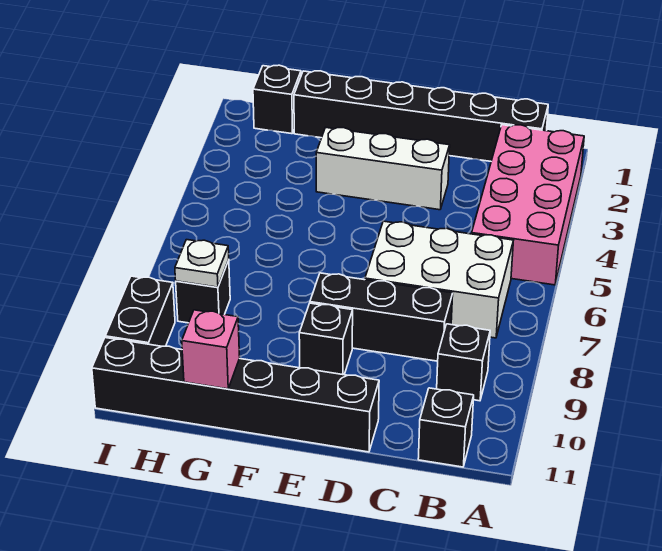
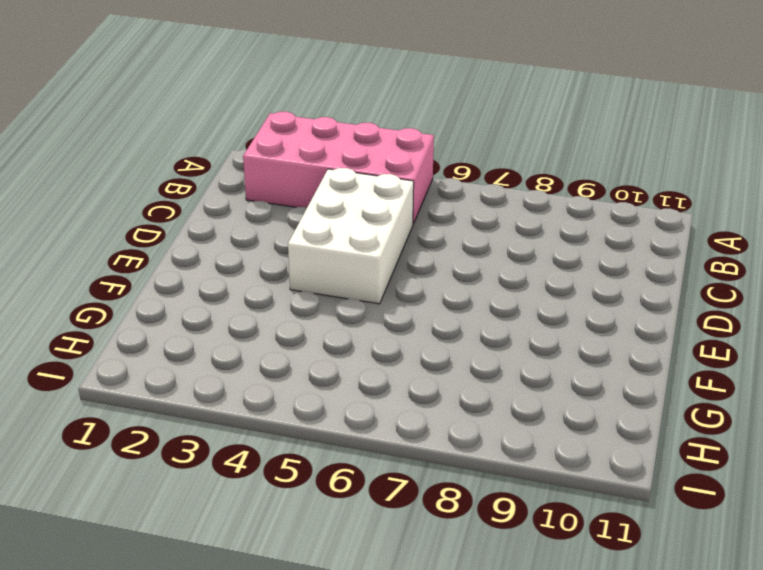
white 2x3 brick [288,168,414,304] -> white 2x3 brick moved to [365,221,513,338]
none -> black 1x6 brick [294,71,548,161]
none -> black 1x1 brick [437,324,490,401]
none -> black 1x1 brick [418,388,474,467]

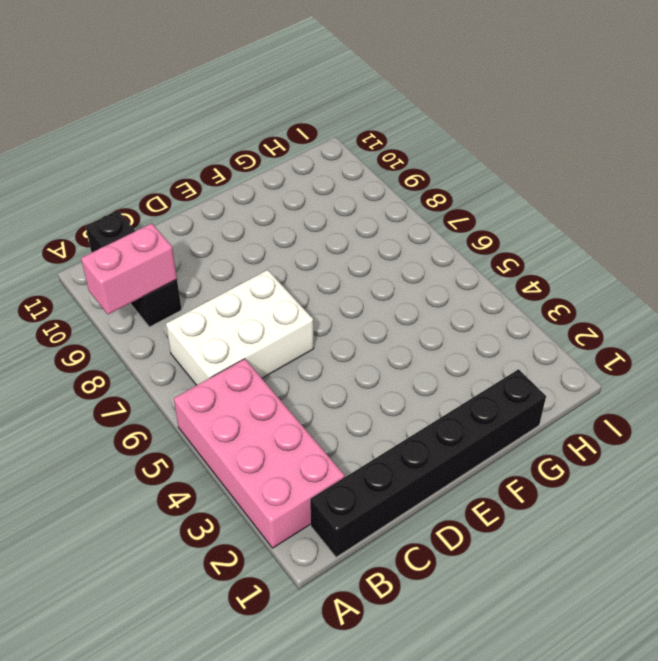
pink 1x2 brick [81,223,177,314] -> none
none -> black 1x3 brick [310,273,453,361]
none -> white 1x3 brick [316,128,450,210]
none -> black 1x6 brick [92,338,379,452]

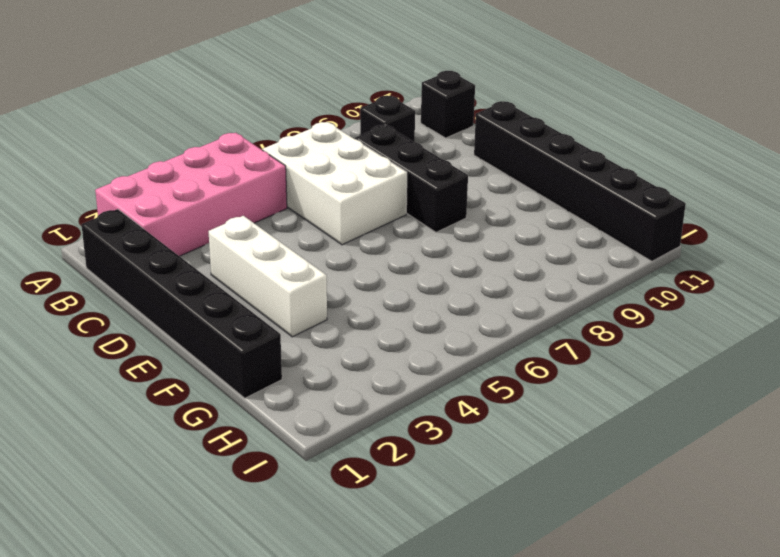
none -> black 1x1 brick [299,303,353,375]
none -> black 1x1 brick [253,65,301,134]
none -> black 1x1 brick [176,260,230,323]

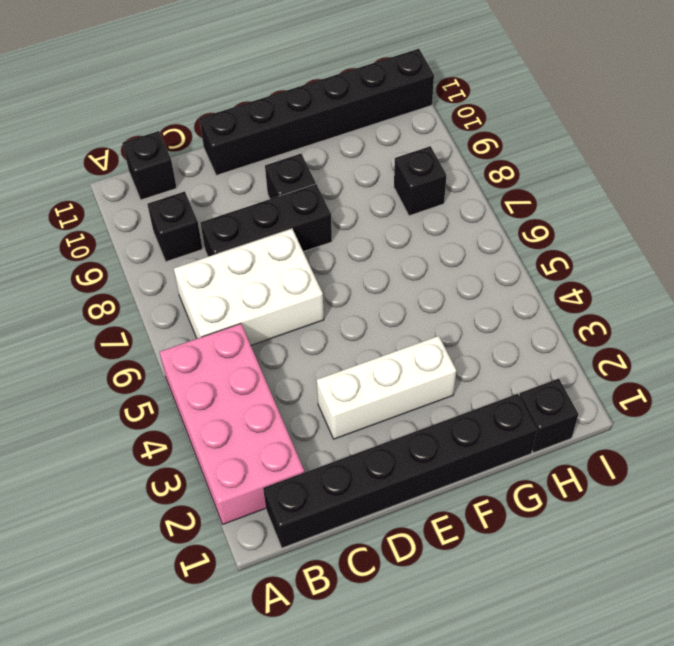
none -> black 1x2 brick [105,276,175,346]
none -> pink 1x1 brick [182,310,240,389]
none -> white 1x1 plate [175,240,229,287]

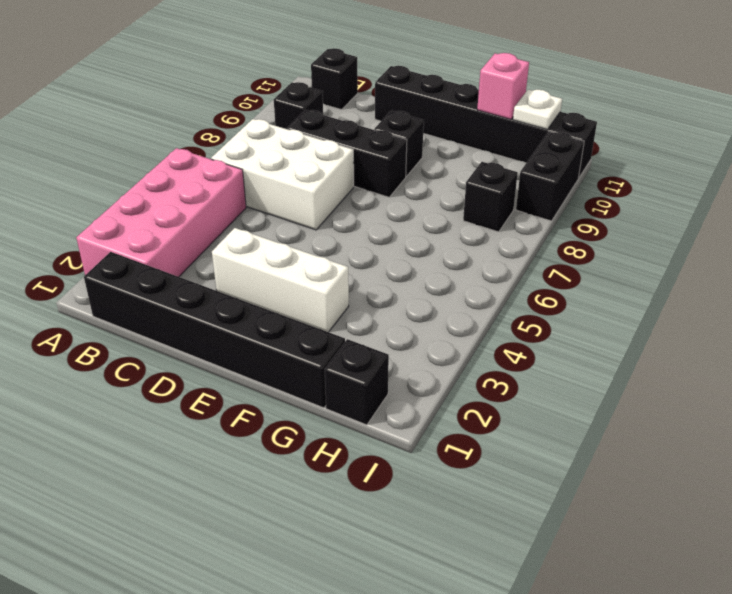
white 1x1 plate [513,90,562,129] -> white 1x1 plate moved to [175,240,229,287]

